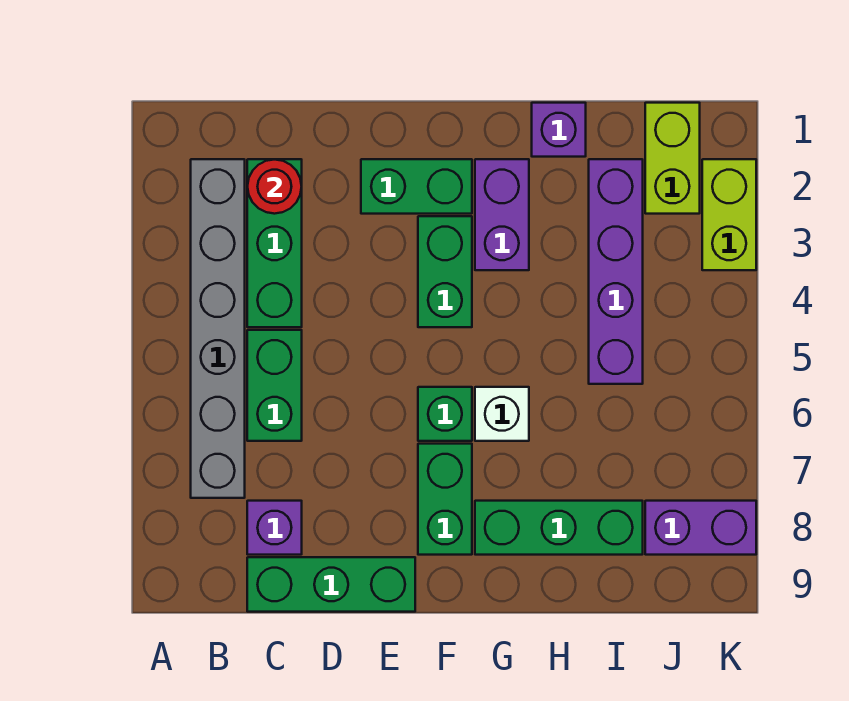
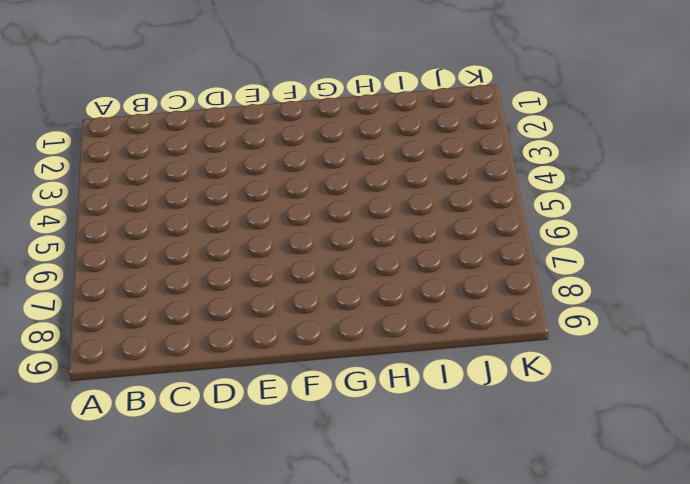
none -> grey 1x6 brick [191,159,245,498]
none -> green 1x3 brick [247,159,302,327]
none -> green 1x2 brick [247,330,302,441]

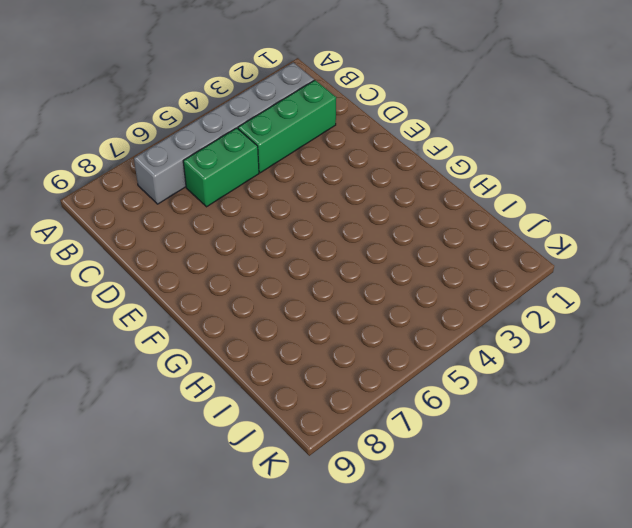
none -> purple 1x1 brick [247,501,302,555]
none -> green 1x3 brick [247,557,415,612]
none -> green 1x2 brick [361,159,472,214]

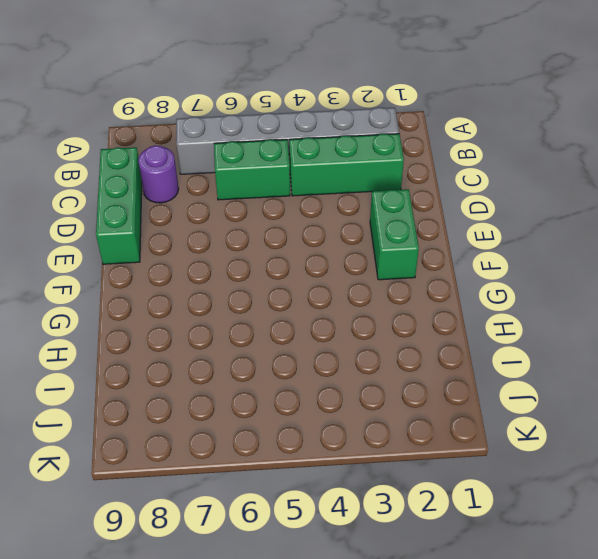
purple 1x1 round brick [138,145,179,203] -> purple 1x1 brick [247,501,302,555]
none -> green 1x2 brick [418,216,472,327]
none -> green 1x1 brick [418,387,472,441]
none -> green 1x2 brick [418,444,472,555]

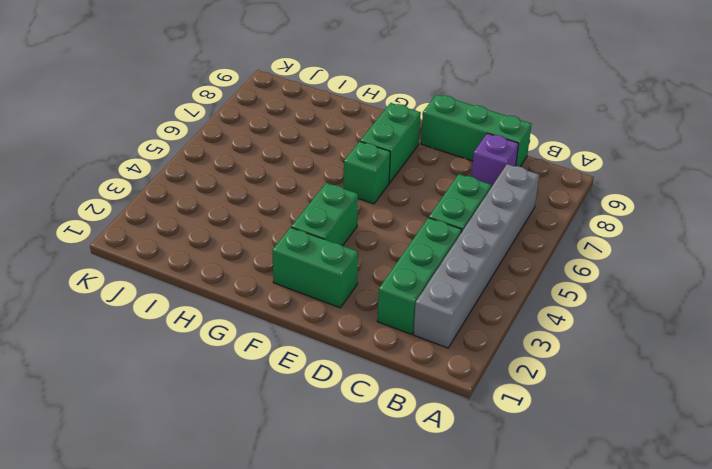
none -> purple 1x2 brick [475,159,529,270]
none -> white 1x1 brick [475,387,529,441]
none -> green 1x3 brick [475,501,643,555]

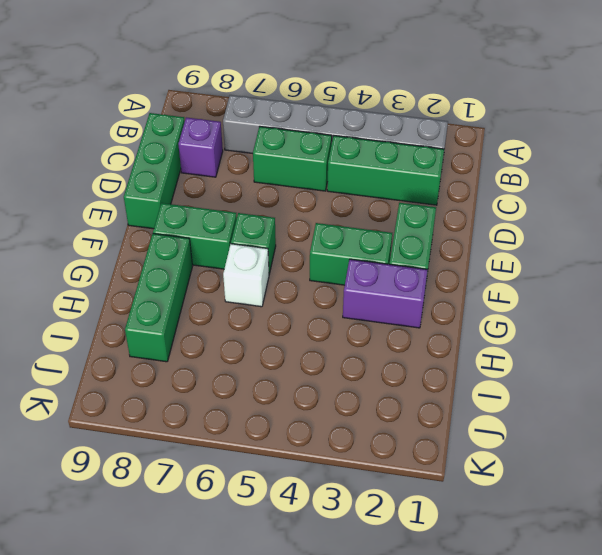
none -> purple 1x1 brick [532,103,586,157]
none -> purple 1x4 brick [589,159,643,384]
none -> lime 1x2 brick [645,103,700,214]

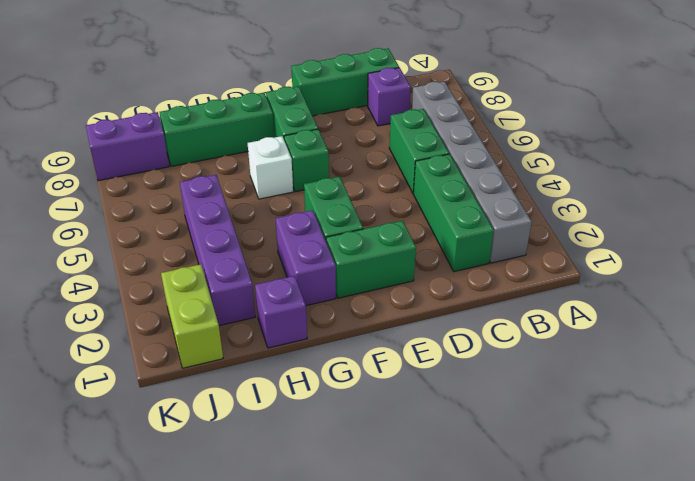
none -> lime 1x2 brick [702,159,756,270]
none -> red 1x1 round brick [247,159,302,214]

